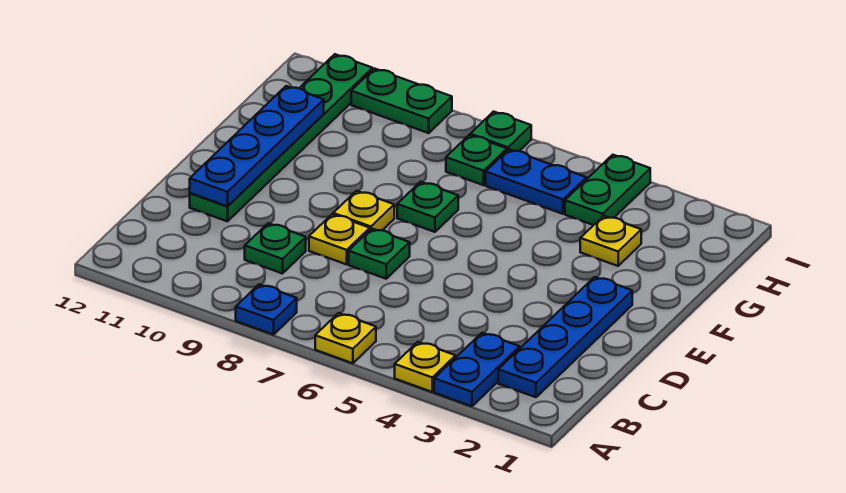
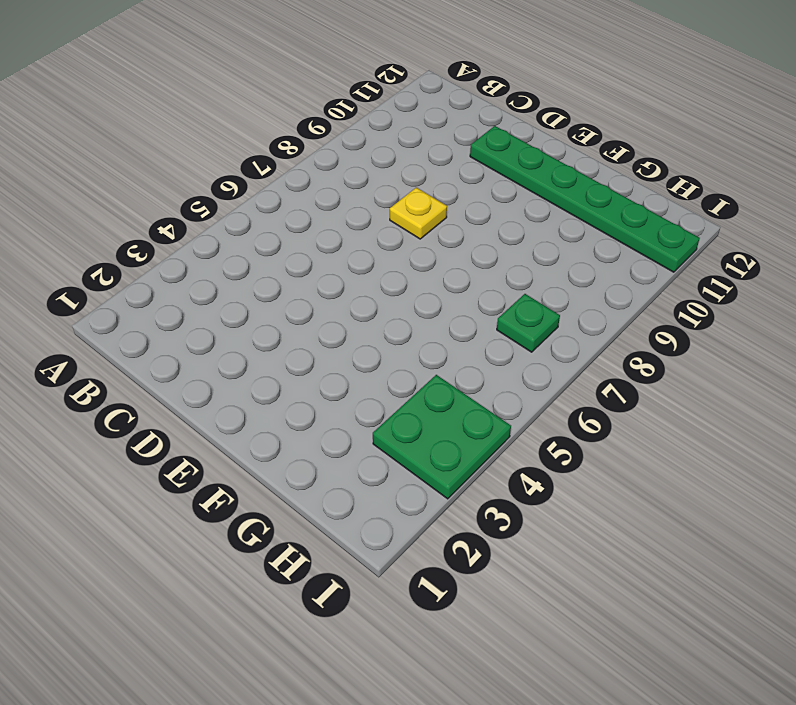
green 2x2 plate [373,375,511,499] -> green 1x2 plate [565,155,650,225]
none -> blue 1x2 plate [434,333,520,406]
none -> yellow 1x1 plate [395,342,456,392]
none -> yellow 1x1 plate [315,313,376,363]

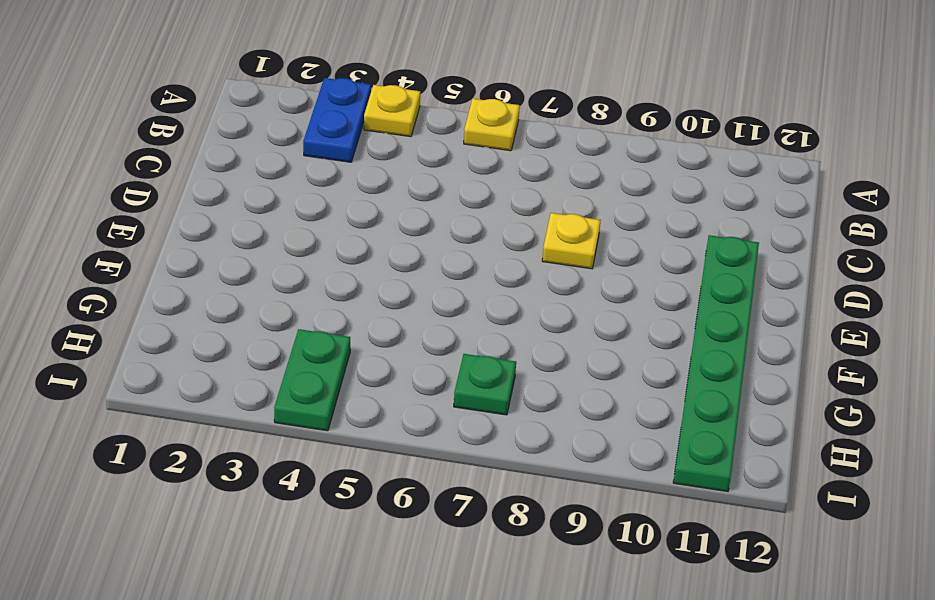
none -> blue 1x1 plate [236,284,297,335]
none -> blue 1x4 plate [498,277,632,397]
none -> green 1x1 plate [245,223,306,274]

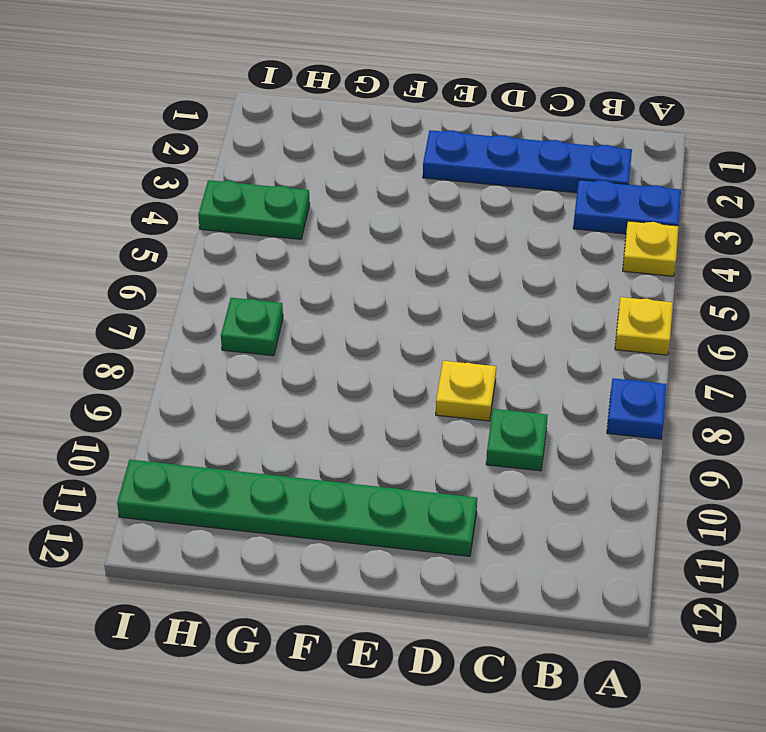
none -> green 1x1 plate [349,229,410,279]
none -> yellow 1x1 plate [333,191,394,230]
none -> green 1x1 plate [397,182,458,232]

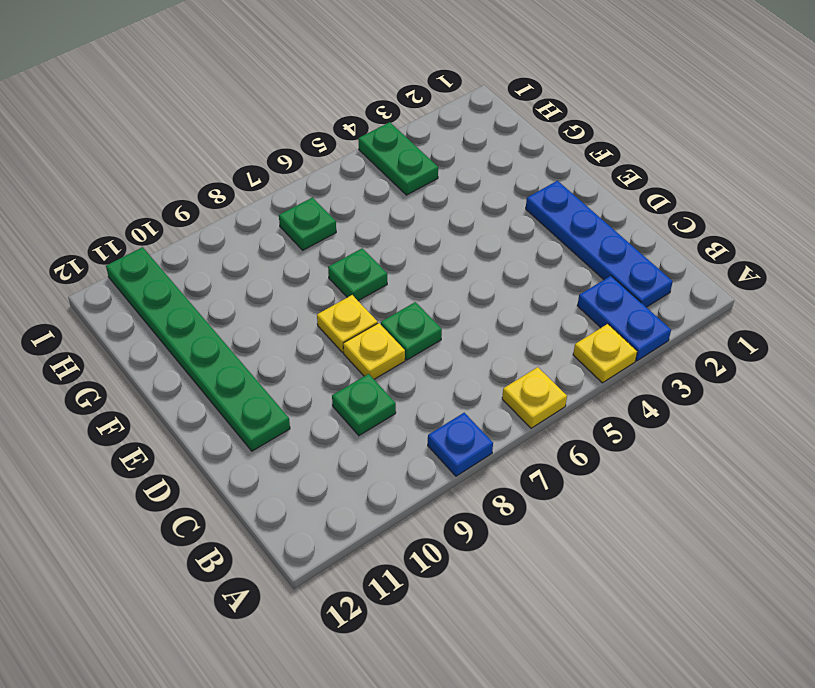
none -> yellow 1x1 plate [580,216,641,266]
none -> blue 1x2 plate [486,149,586,214]
none -> green 1x1 plate [470,112,531,151]

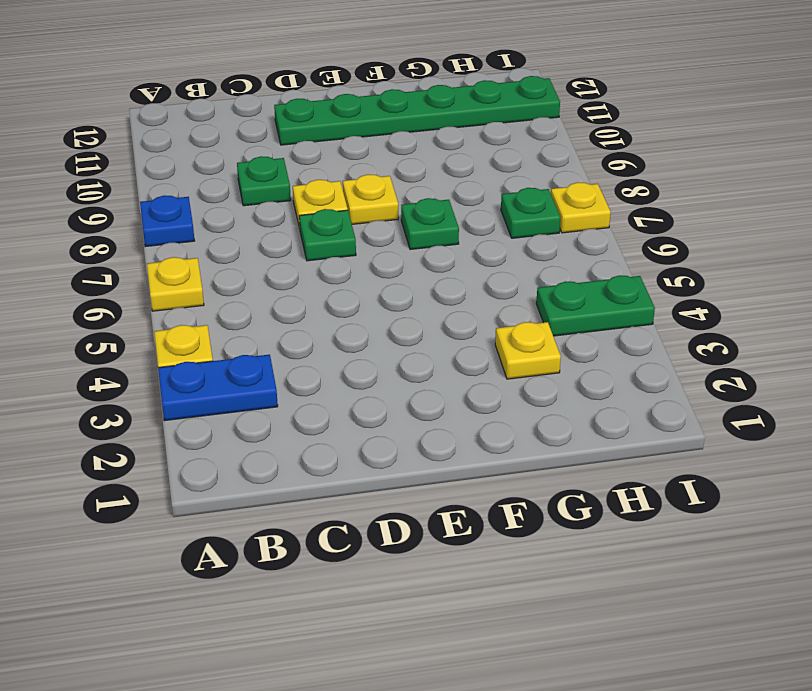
yellow 1x1 plate [551,182,611,233] -> green 1x1 plate [470,112,531,151]
none -> blue 1x4 plate [498,277,632,397]
none -> blue 1x2 plate [486,149,586,214]
none -> green 1x2 plate [351,69,452,133]

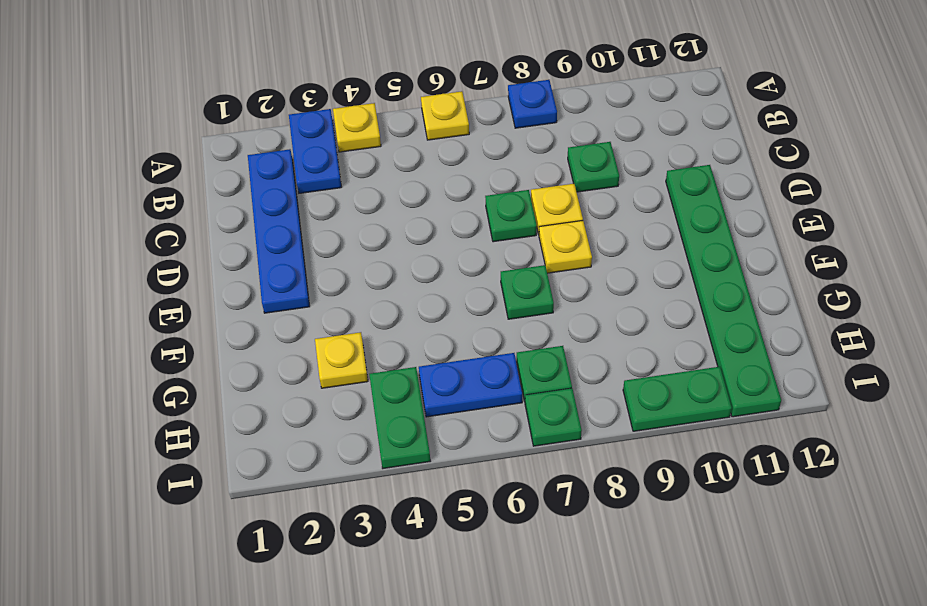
none -> blue 1x4 plate [190,86,324,206]

